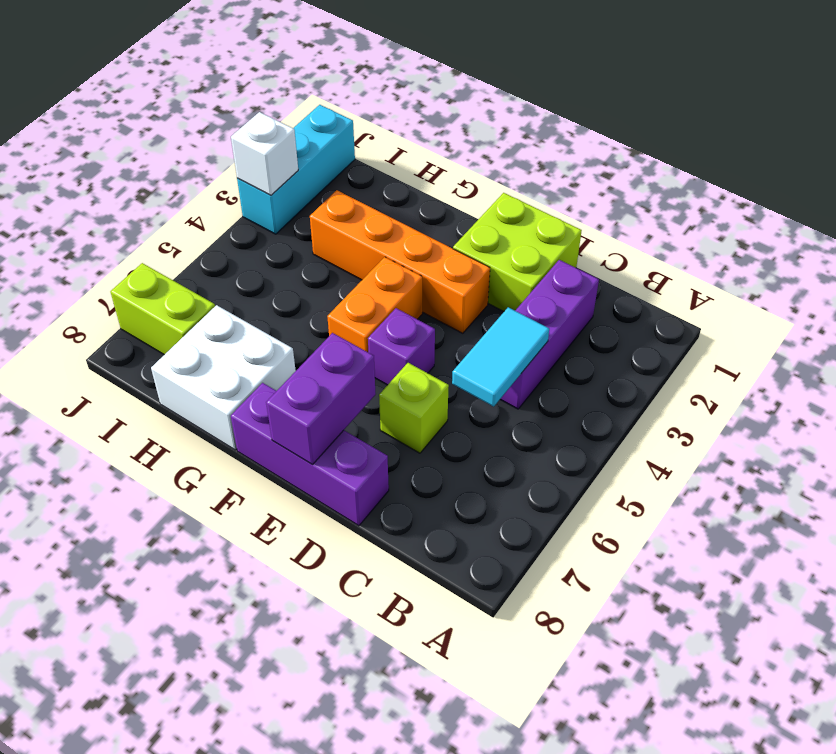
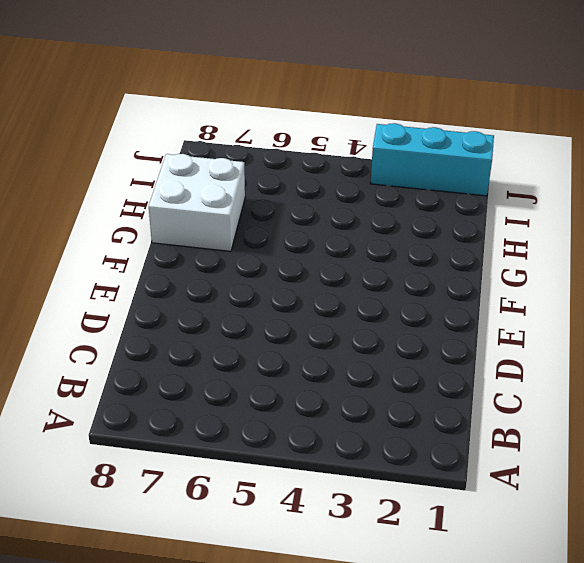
none -> purple 1x3 brick [500,260,599,409]
none -> lime 2x2 brick [453,193,582,311]
none -> lime 1x1 brick [379,363,449,453]

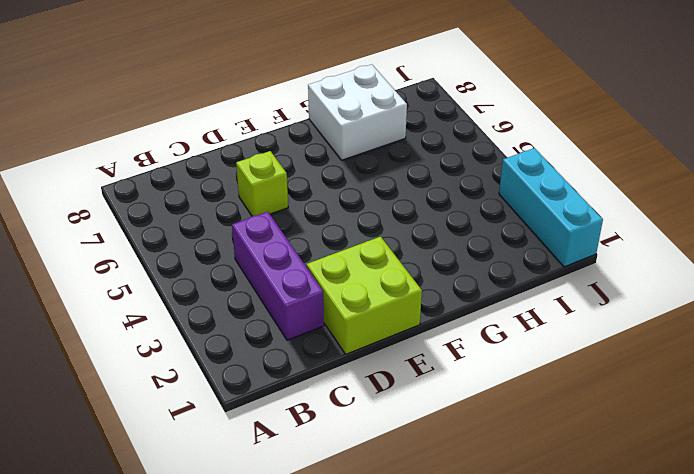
none -> purple 1x3 brick [231,383,389,526]
none -> orange 1x4 brick [310,190,490,333]
none -> purple 1x1 brick [368,308,435,385]

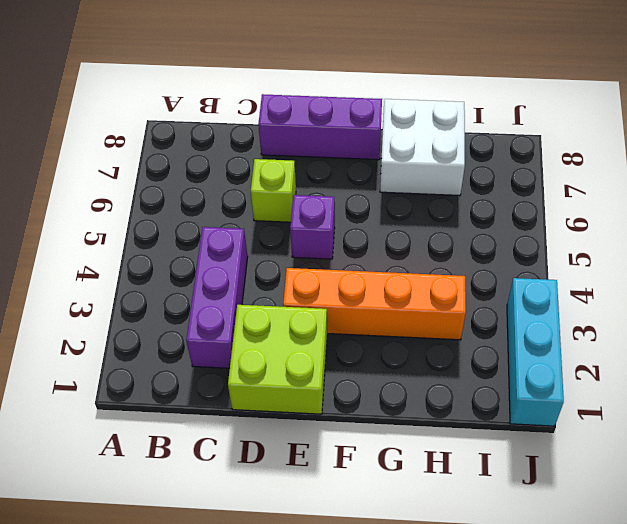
none -> orange 1x2 brick [327,257,422,352]
none -> lime 1x2 brick [111,263,215,355]
none -> cyan 1x2 tile [452,307,549,407]

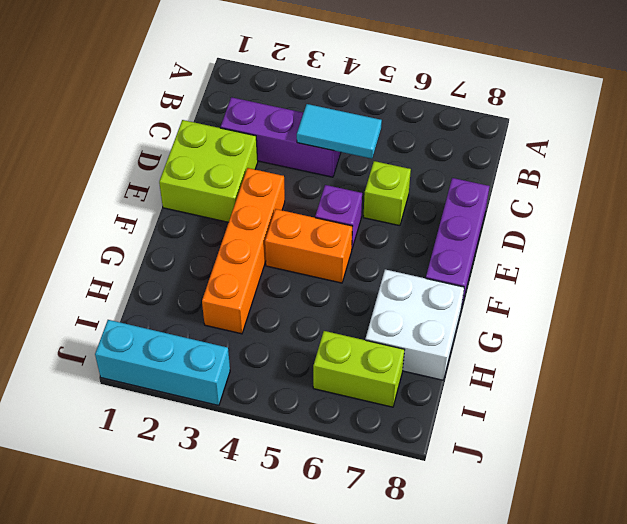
lime 1x2 brick [313,331,404,407] -> lime 1x2 brick turned to [111,263,215,355]
none -> purple 1x2 brick [266,333,376,465]
none -> white 1x1 brick [231,112,298,195]

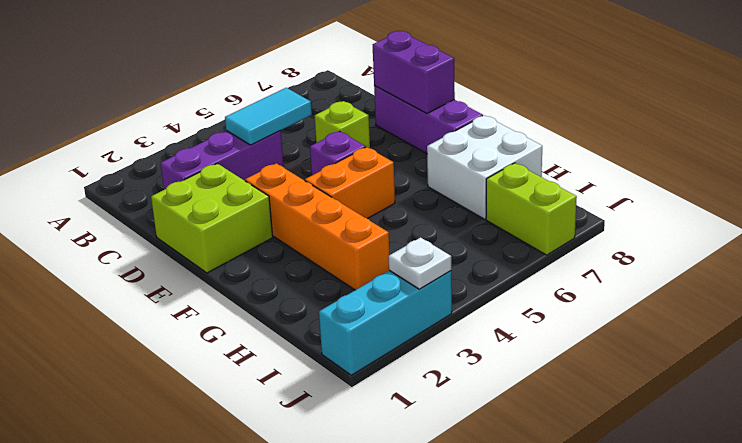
purple 1x2 brick [373,31,455,114] -> purple 1x2 brick turned to [266,333,376,465]
white 1x1 plate [388,237,451,289] -> white 1x1 brick [231,112,298,195]

